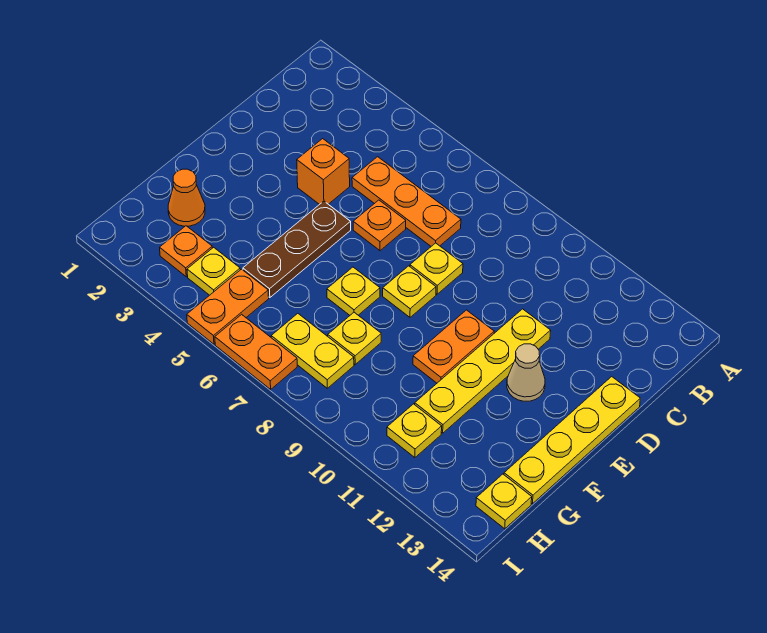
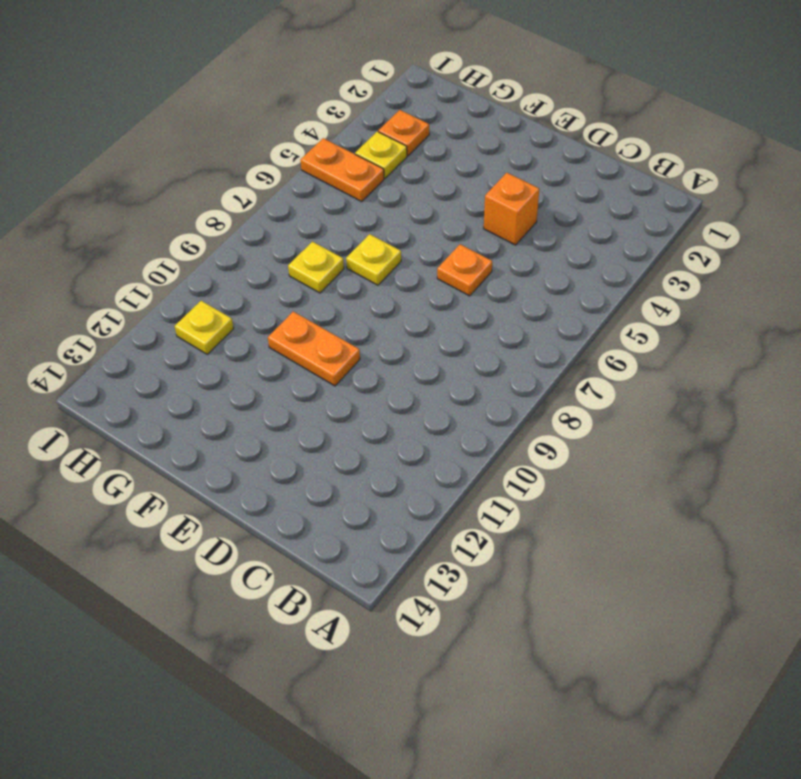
none -> orange 1x3 plate [352,157,461,246]
none -> yellow 1x1 plate [410,243,463,294]
none -> yellow 1x4 plate [415,309,551,433]

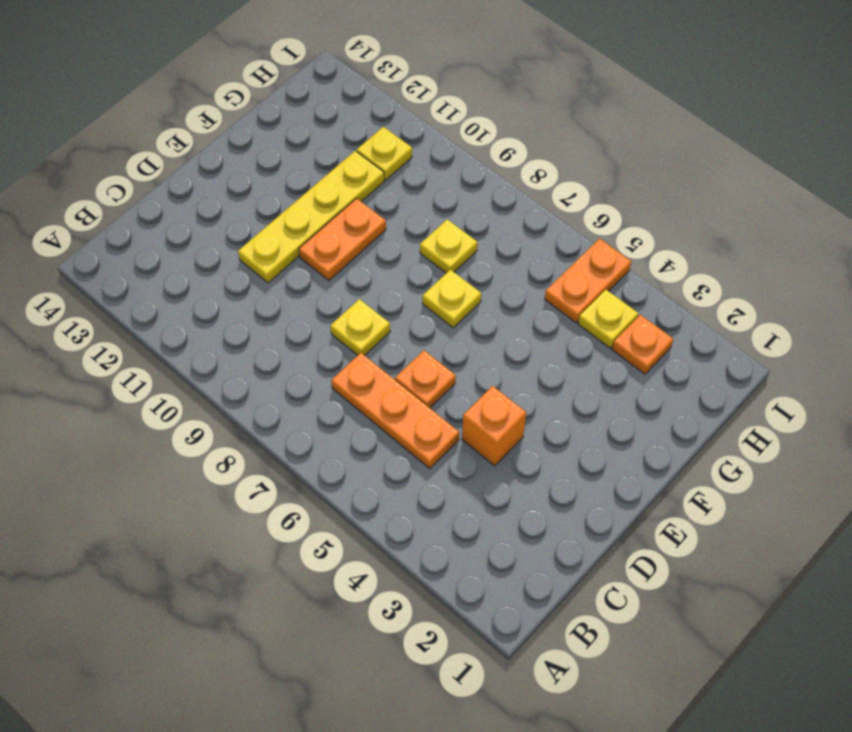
none -> yellow 1x4 plate [504,377,640,504]
none -> brown 1x3 plate [243,201,351,298]
none -> yellow 1x1 plate [383,266,436,317]

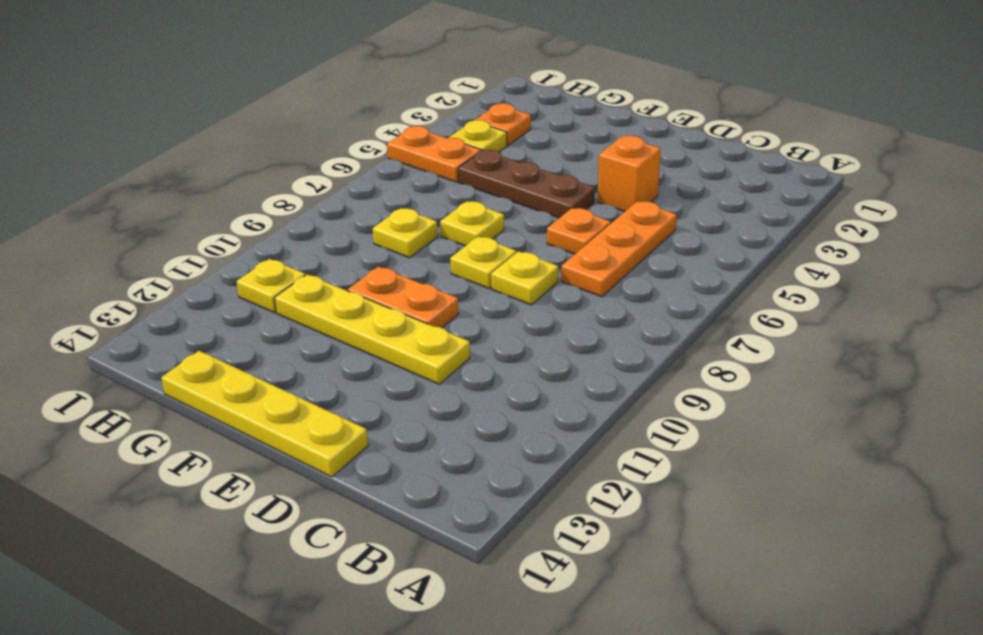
none -> tan 1x1 cone [507,344,545,401]
none -> orange 1x1 cone [168,169,205,226]
none -> yellow 1x2 plate [271,314,354,388]

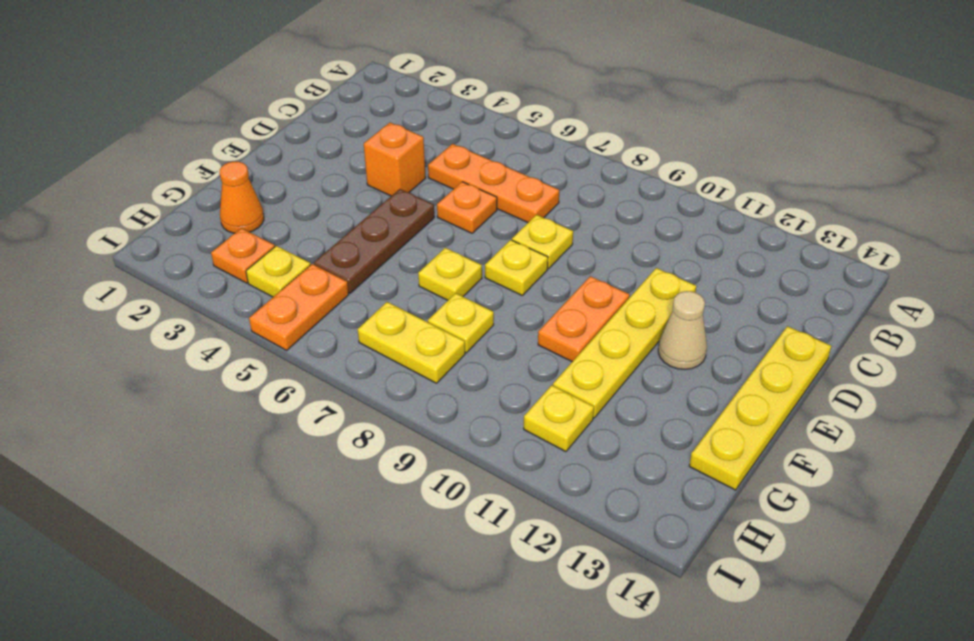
none -> yellow 1x1 plate [476,474,532,529]
none -> orange 1x2 plate [215,314,297,389]

